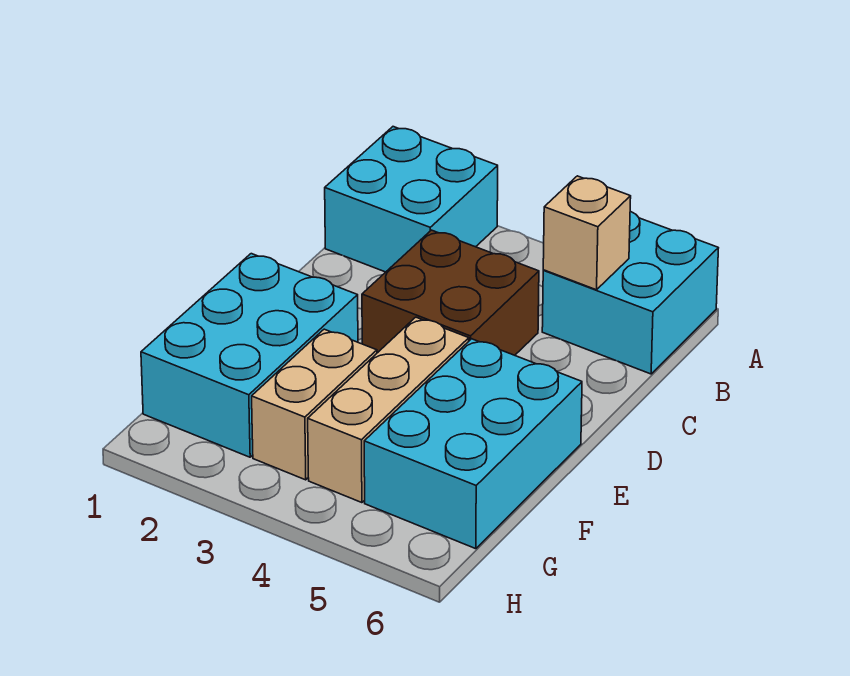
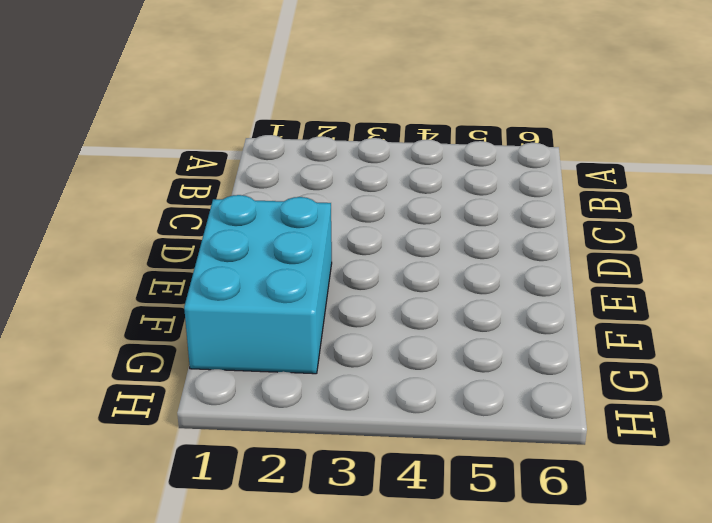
none -> cyan 2x2 brick [325,127,498,272]
none -> cyan 2x2 brick [542,211,718,374]

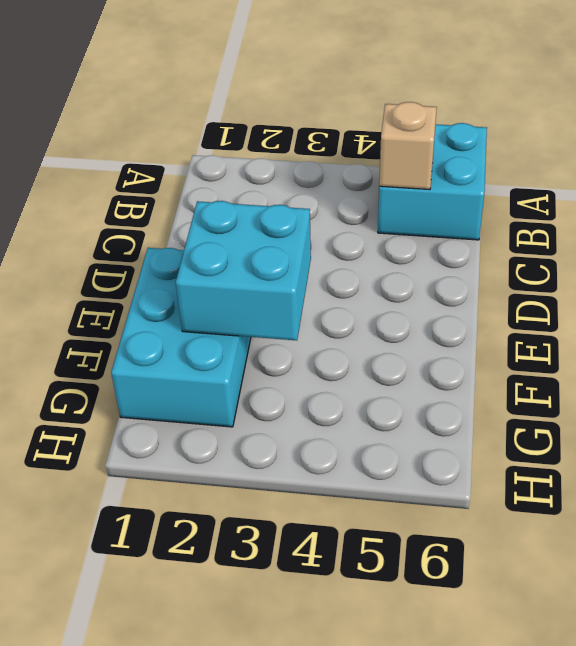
cyan 2x2 brick [176,201,311,340] -> cyan 2x2 brick moved to [325,127,498,272]
none -> brown 2x2 brick [362,230,539,355]
none -> tan 1x3 brick [308,317,469,503]

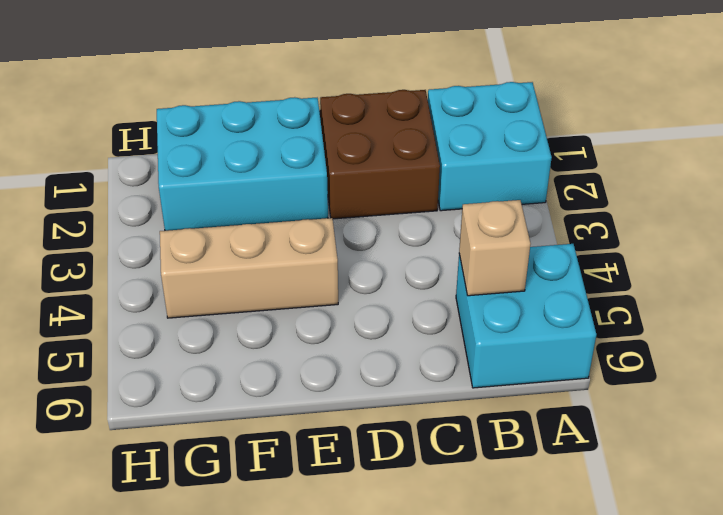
brown 2x2 brick [320,90,440,219] -> brown 2x2 brick moved to [362,230,539,355]
none -> cyan 2x3 brick [364,339,582,549]
none -> tan 1x2 brick [252,329,377,480]

